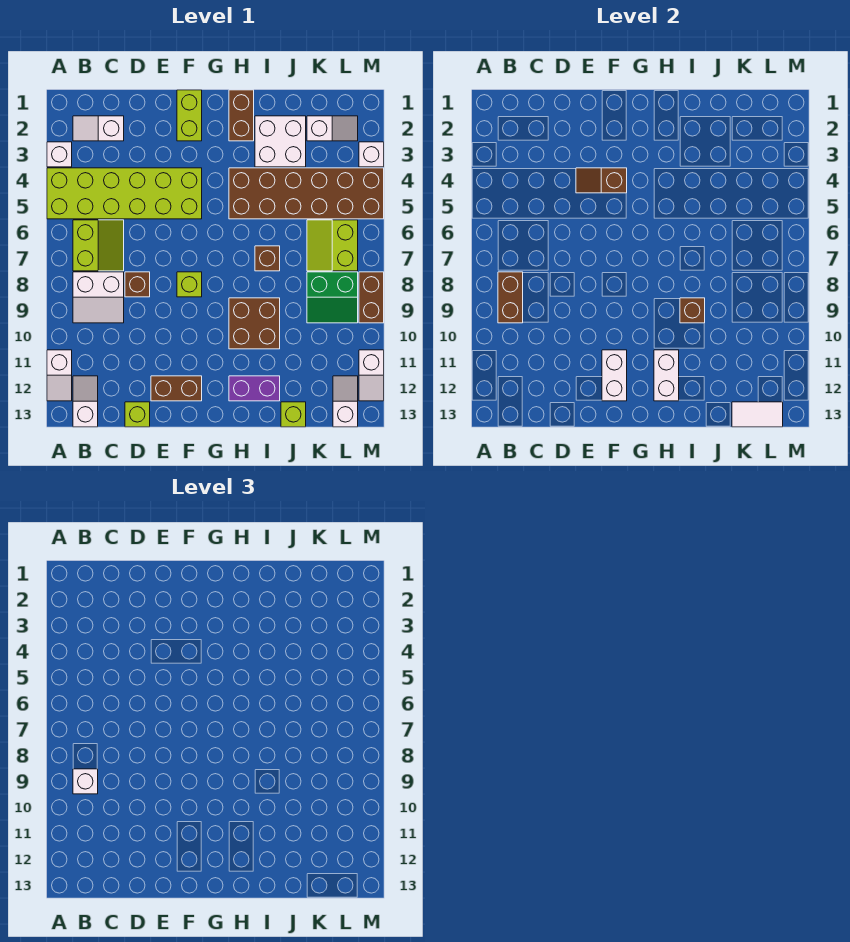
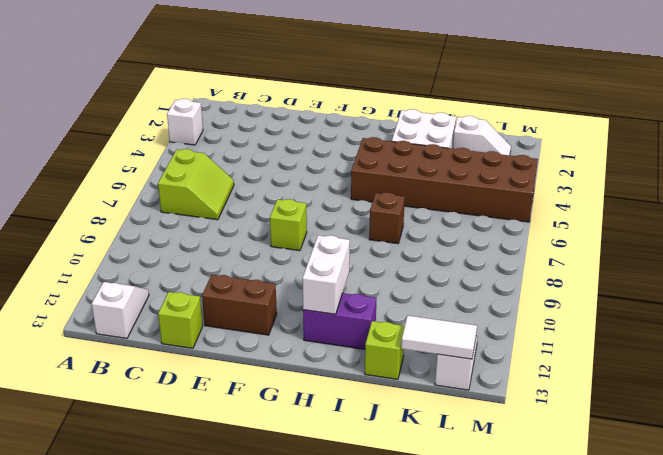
none -> lime 2x6 brick [47,168,202,219]
none -> white 1x2 slope [47,350,72,401]
none -> white 1x2 slope [73,116,124,141]
none -> white 2x2 slope [73,272,124,323]

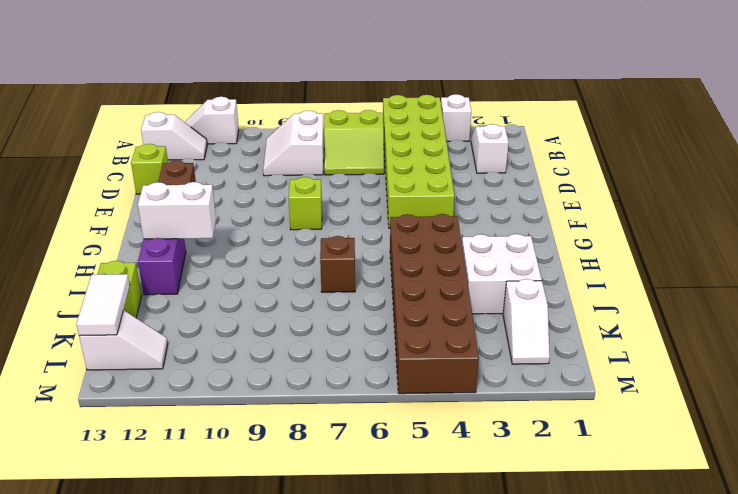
none -> brown 1x1 brick [125,272,150,297]
none -> lime 1x2 brick [177,90,202,141]
none -> brown 1x2 brick [229,90,254,141]
none -> brown 2x2 brick [229,298,280,349]

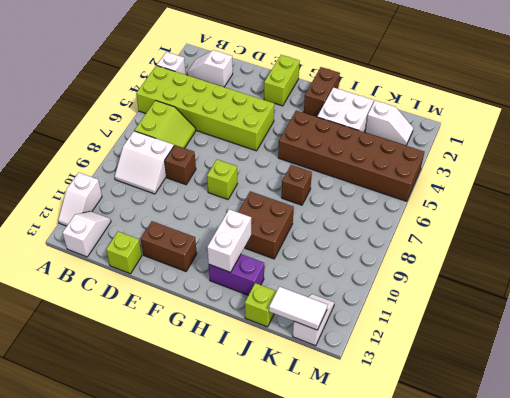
none -> lime 2x2 slope [307,220,358,271]
none -> green 2x2 slope [307,272,358,323]
none -> white 1x1 brick [359,142,384,167]
none -> brown 1x2 brick [359,272,384,323]

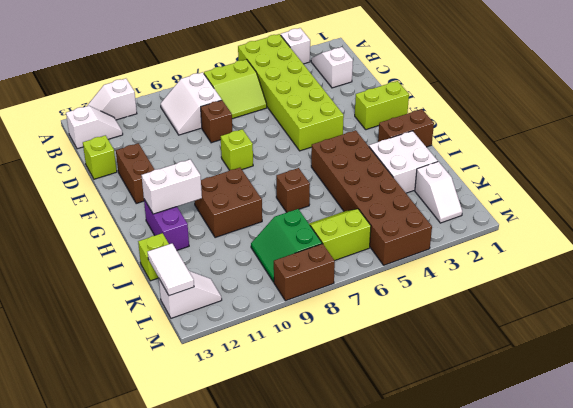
none -> white 1x1 brick [359,142,384,167]
none -> white 1x2 slope [359,350,384,401]
none -> brown 1x2 brick [498,272,523,323]
none -> brown 1x2 slope [576,168,627,193]

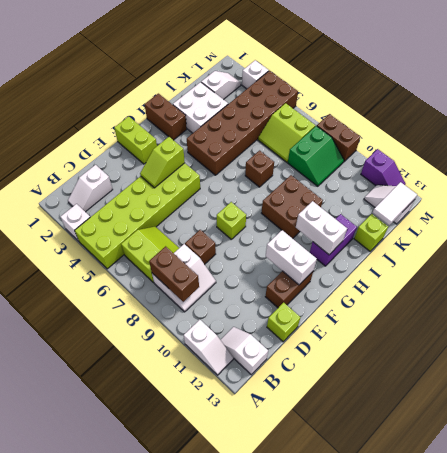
lime 1x2 slope [140,137,185,188] -> brown 1x2 slope [576,168,627,193]
purple 1x2 slope [361,149,406,186] -> white 1x2 slope [359,350,384,401]
none -> brown 1x1 brick [680,298,705,323]
none -> white 1x1 brick [73,769,98,794]

